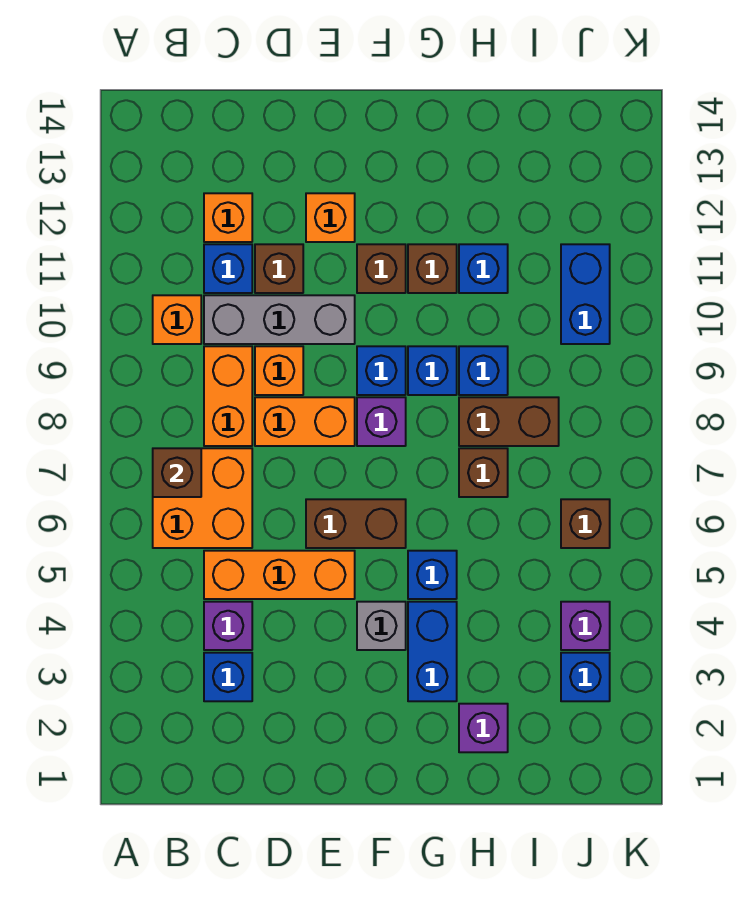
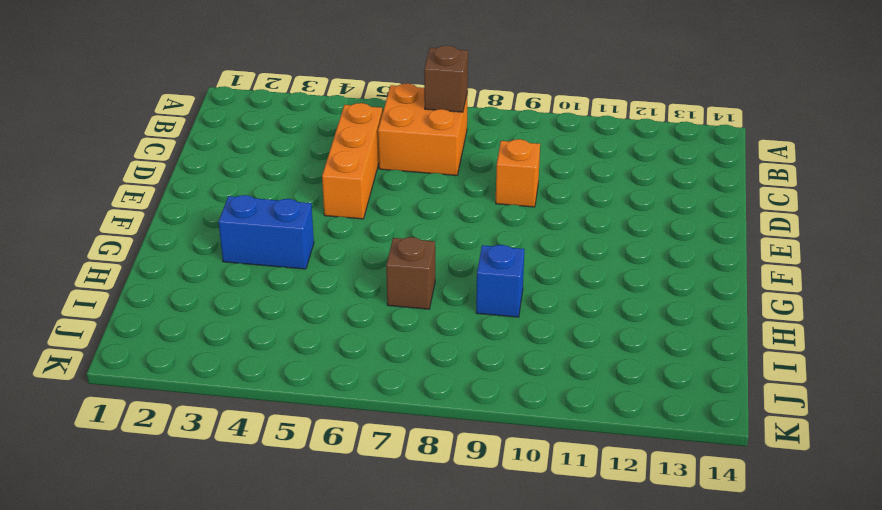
none -> orange 1x1 brick [153,295,201,344]
none -> blue 1x1 brick [204,653,252,701]
none -> purple 1x1 brick [204,602,252,650]
none -> orange 1x2 brick [204,346,252,446]

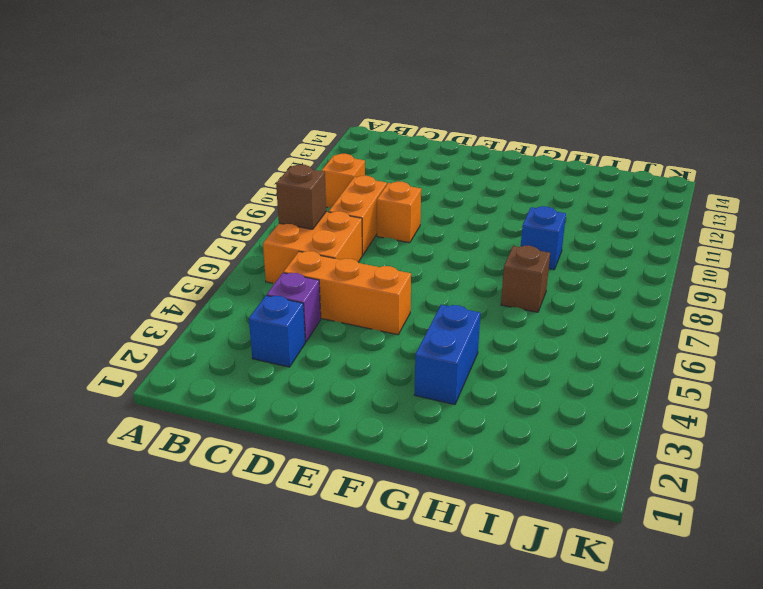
none -> grey 1x3 brick [204,295,355,344]
none -> blue 1x1 brick [204,244,252,293]
none -> orange 1x1 brick [204,193,252,242]
none -> orange 1x2 brick [255,397,355,446]

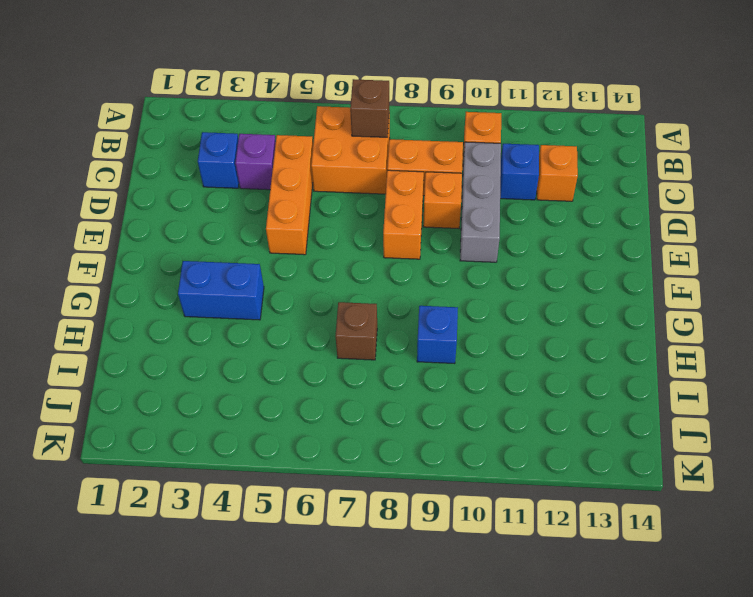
none -> brown 1x1 brick [255,244,303,293]
none -> brown 1x2 brick [306,499,406,548]
none -> orange 1x1 brick [306,193,355,242]
none -> grey 1x1 brick [357,602,406,650]

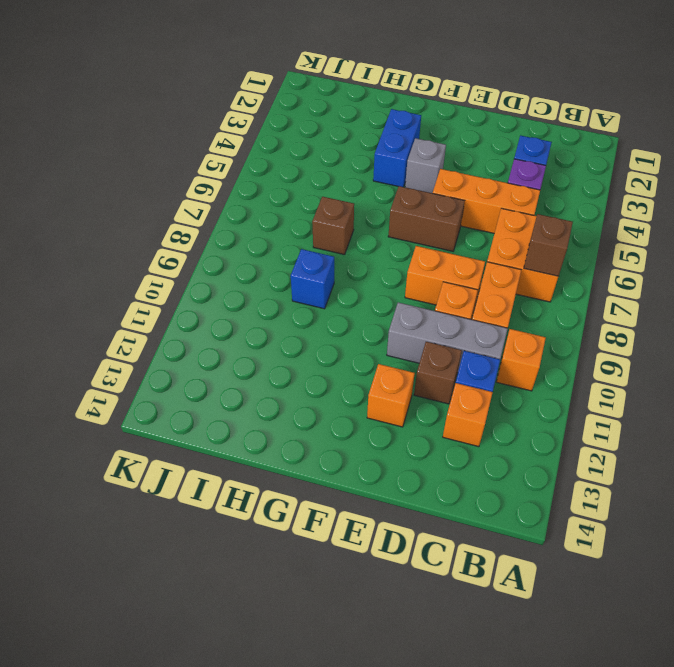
none -> purple 1x1 brick [357,397,406,446]
none -> blue 1x1 brick [357,346,406,395]
none -> brown 1x1 brick [357,244,406,293]
none -> blue 1x1 brick [408,551,457,599]

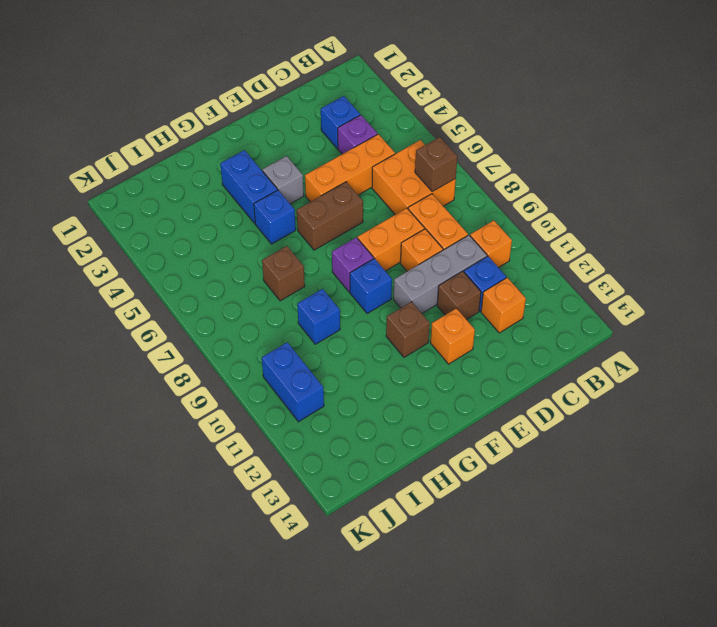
none -> blue 1x1 brick [408,346,457,395]
none -> brown 1x1 brick [408,244,457,293]
none -> purple 1x1 brick [459,704,508,752]
none -> brown 1x2 brick [459,397,559,446]

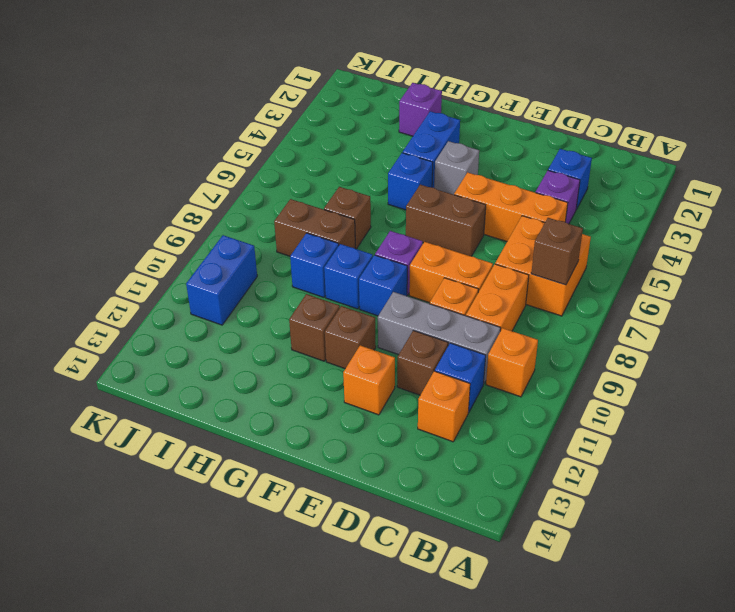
none -> blue 1x1 brick [459,244,508,293]
none -> blue 1x1 brick [561,653,610,701]
none -> purple 1x1 brick [561,602,610,650]
none -> brown 1x1 brick [561,499,610,548]

